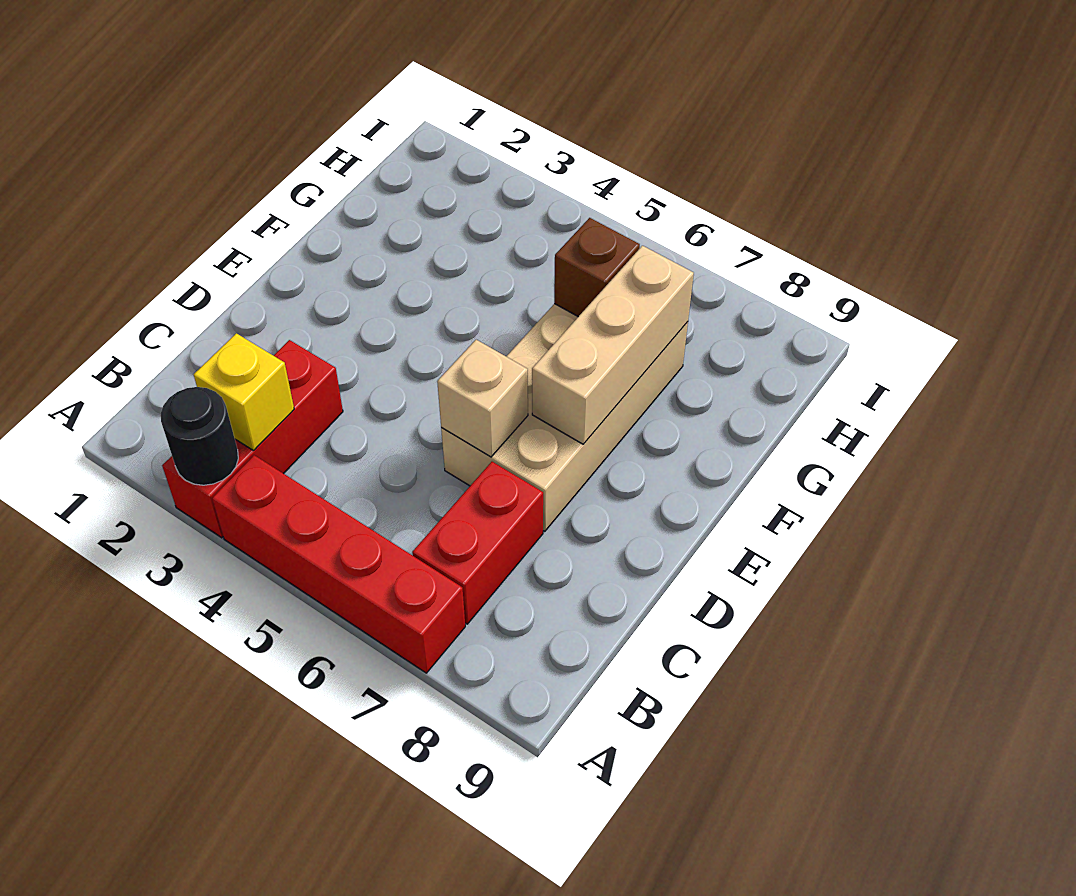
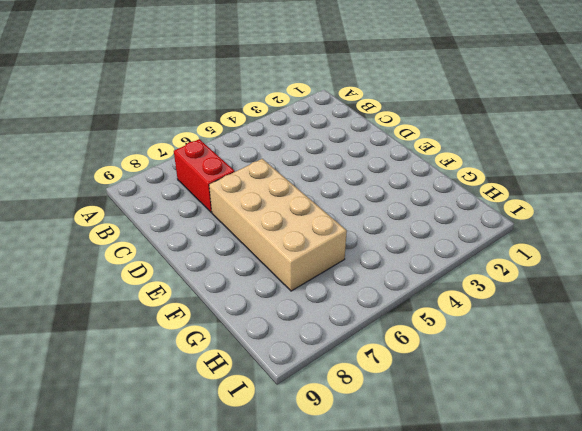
none -> red 1x3 brick [162,340,343,538]
none -> red 1x4 brick [212,455,465,673]

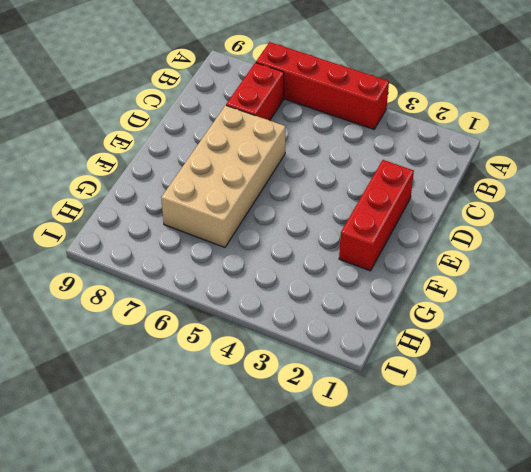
red 1x3 brick [339,160,414,271] -> red 1x3 brick moved to [162,340,343,538]
none -> black 1x1 round brick [161,387,238,485]
none -> yellow 1x1 brick [194,333,294,451]

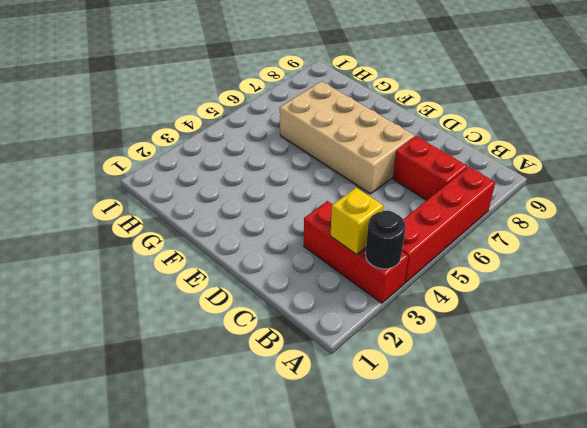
none -> tan 1x1 brick [437,340,528,457]
none -> tan 1x3 brick [532,246,694,444]

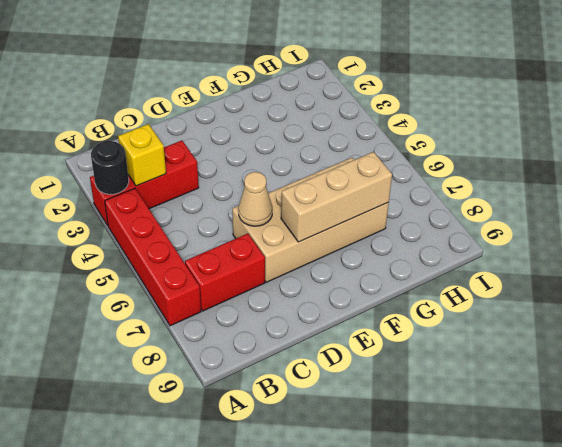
tan 1x1 cone [238,172,272,226] -> tan 1x1 brick [437,340,528,457]
none -> brown 1x1 brick [554,218,640,317]

